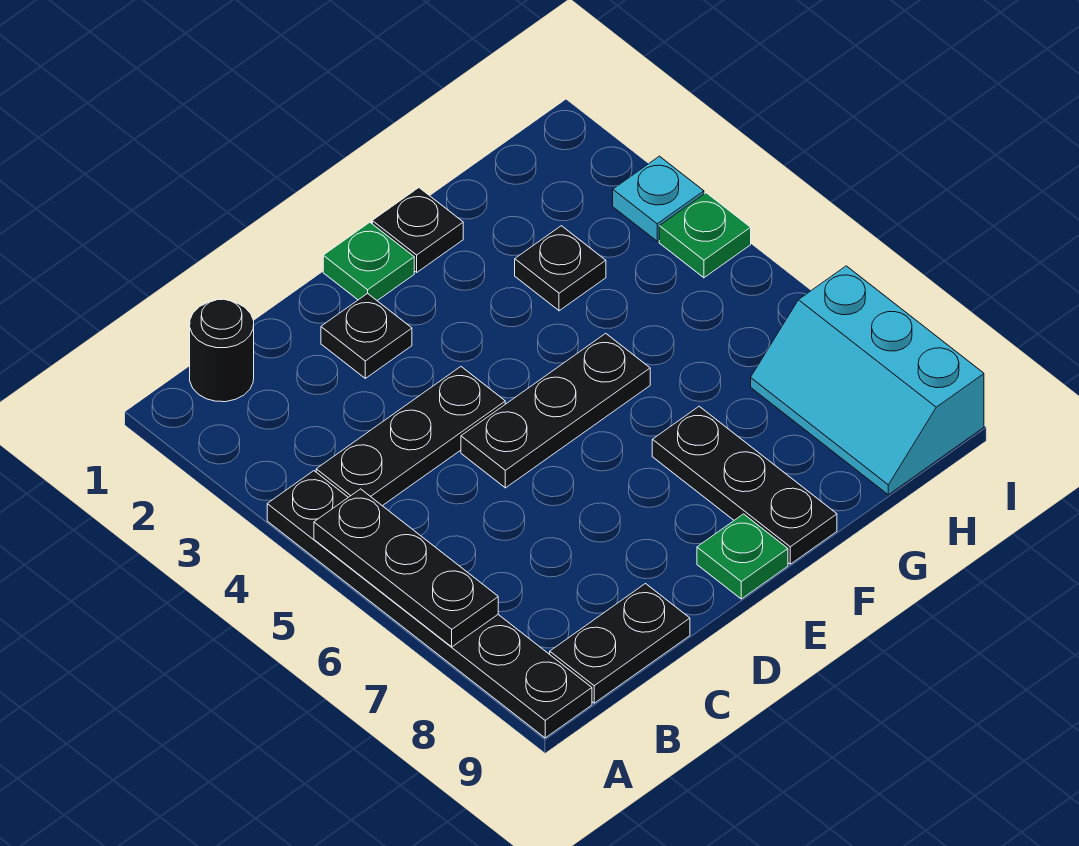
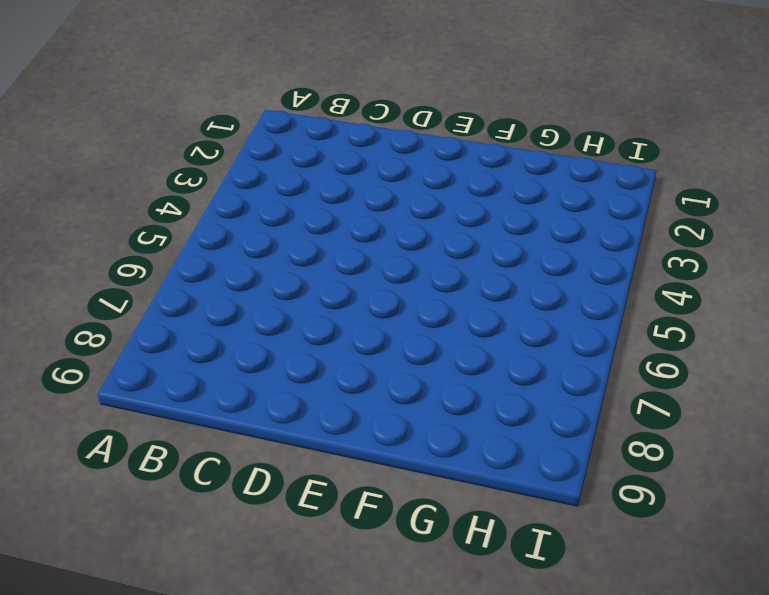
none -> black 1x6 plate [267,471,592,738]
none -> black 1x1 round brick [190,299,254,402]
none -> black 1x3 plate [316,367,505,506]

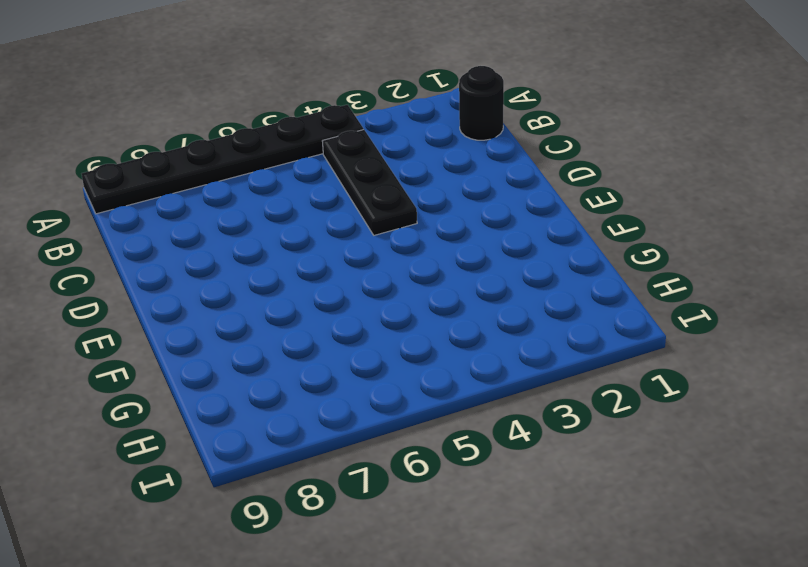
none -> black 1x2 plate [550,584,690,703]
none -> black 1x1 plate [321,293,412,378]
none -> black 1x3 plate [461,333,650,488]

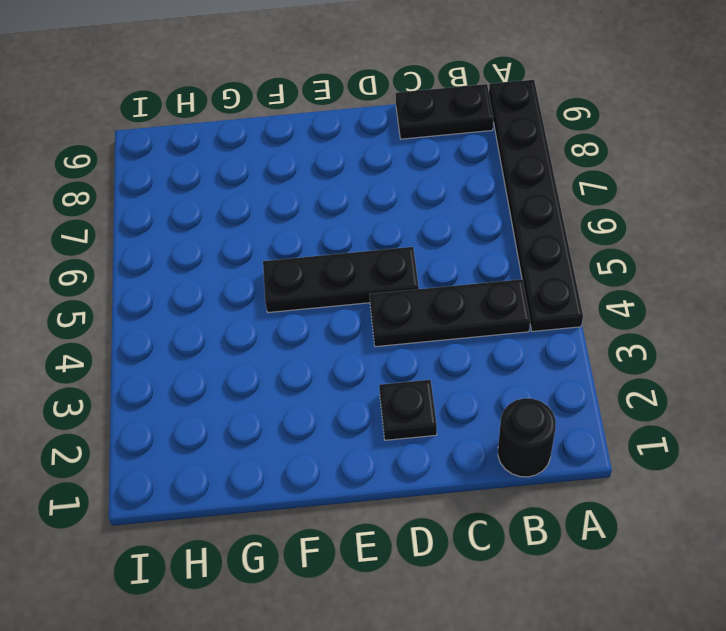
none -> green 1x1 plate [323,222,414,301]
none -> green 1x1 plate [697,514,788,599]
none -> black 1x1 plate [372,188,463,272]

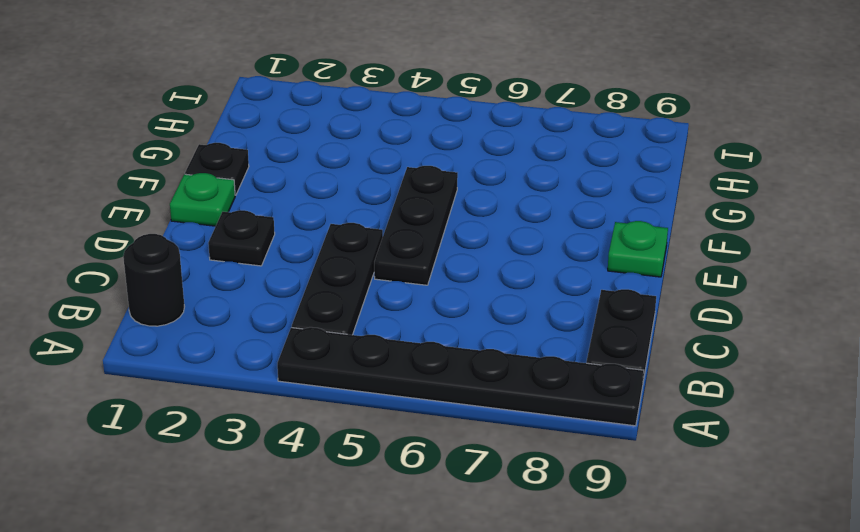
none -> black 1x3 plate [652,406,837,564]
none -> black 1x1 plate [515,226,606,311]
none -> cyan 2x3 slope [751,266,984,495]

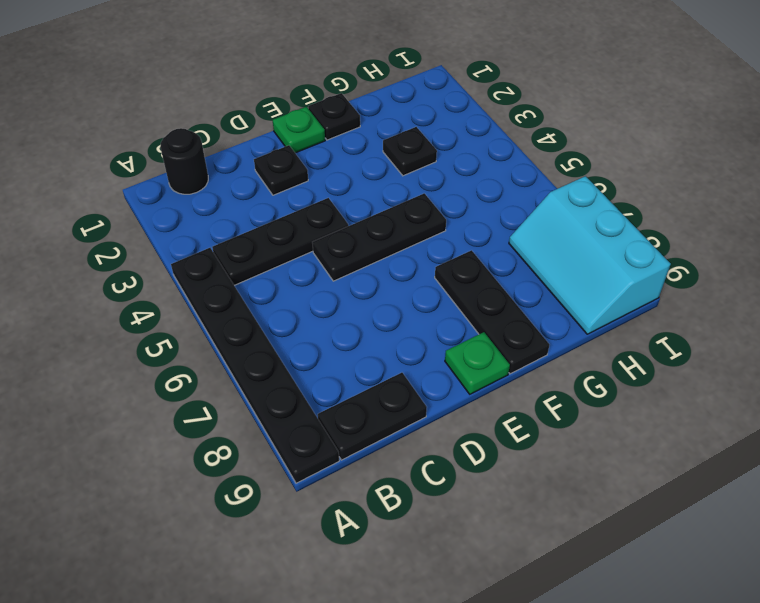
none -> cyan 1x1 plate [613,156,704,241]
none -> green 1x1 plate [659,193,751,278]
none -> black 1x3 plate [314,489,498,647]

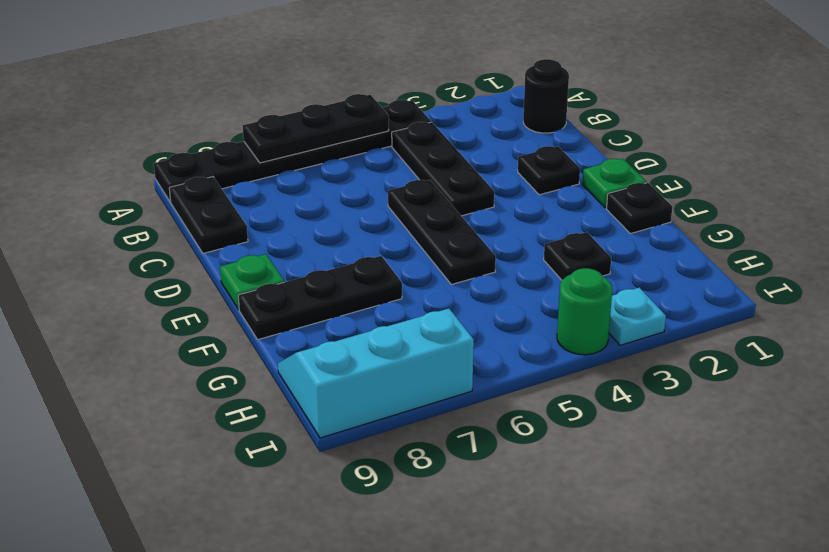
green 1x1 round brick [557,268,612,355] -> green 1x1 plate [659,193,751,278]

